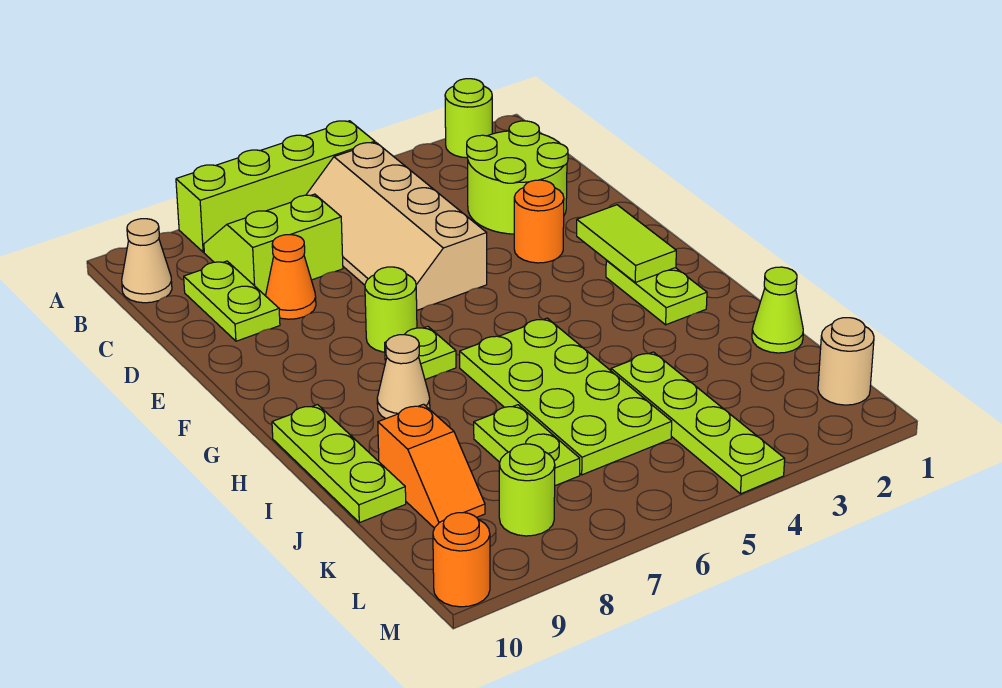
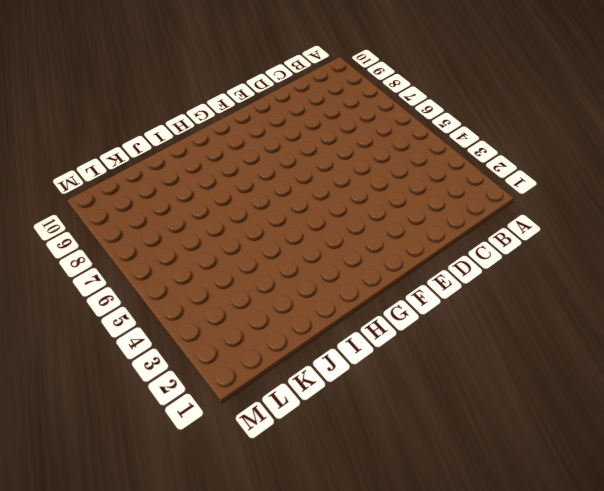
none -> lime 1x1 round brick [445,79,492,158]
none -> lime 1x4 brick [176,121,375,252]
none -> tan 2x4 slope [306,143,487,310]

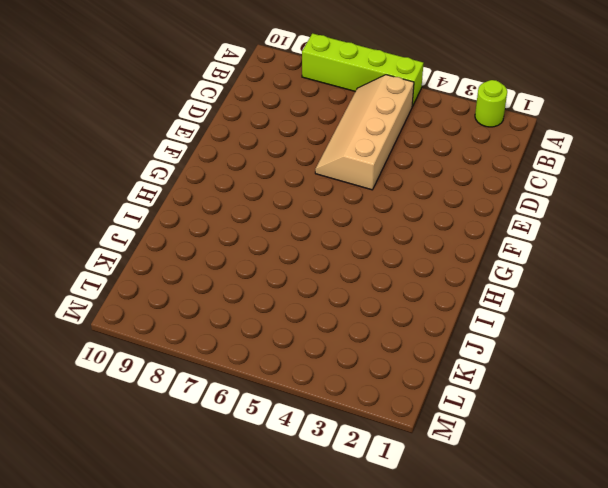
none -> lime 2x2 slope [204,194,343,296]
none -> tan 1x1 cone [122,219,172,303]
none -> lime 2x2 round brick [467,121,568,234]

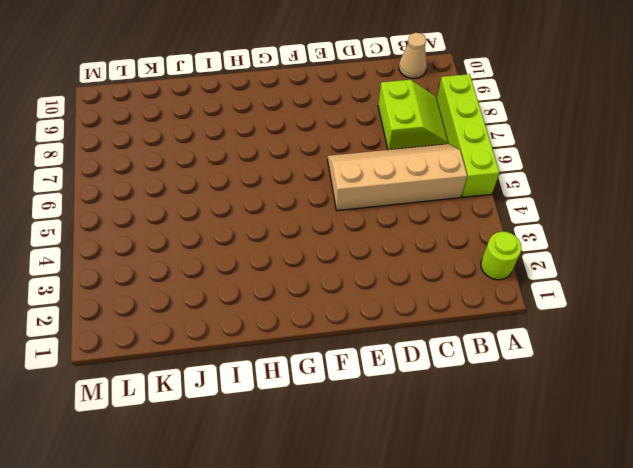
none -> lime 2x2 round brick [467,121,568,234]
none -> lime 1x2 plate [184,261,280,341]
none -> orange 1x1 cone [266,235,316,319]

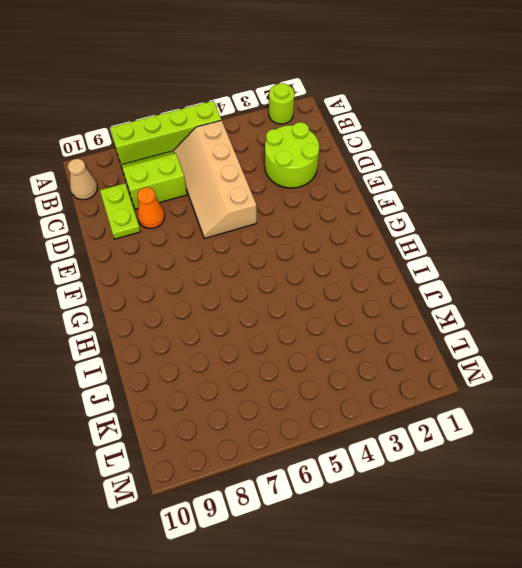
none -> orange 1x1 round brick [514,180,564,263]
none -> lime 1x1 round brick [365,267,417,352]
none -> lime 1x2 plate [606,261,707,325]

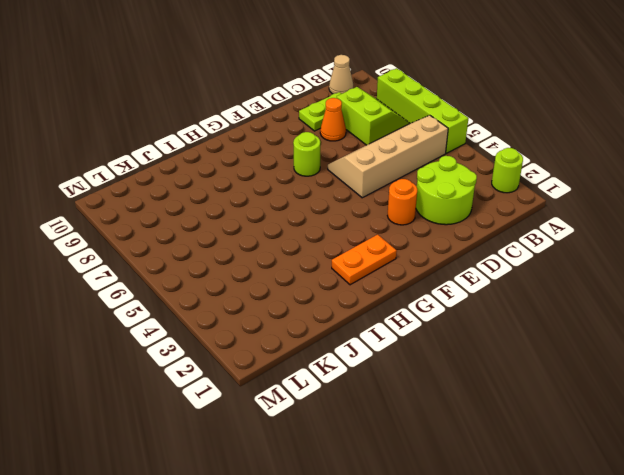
orange 1x2 plate [332,235,397,285] -> lime 1x2 plate [606,261,707,325]
none -> lime 1x1 plate [385,327,456,380]
none -> lime 2x4 plate [460,318,672,475]
none -> tan 1x1 cone [377,335,430,419]

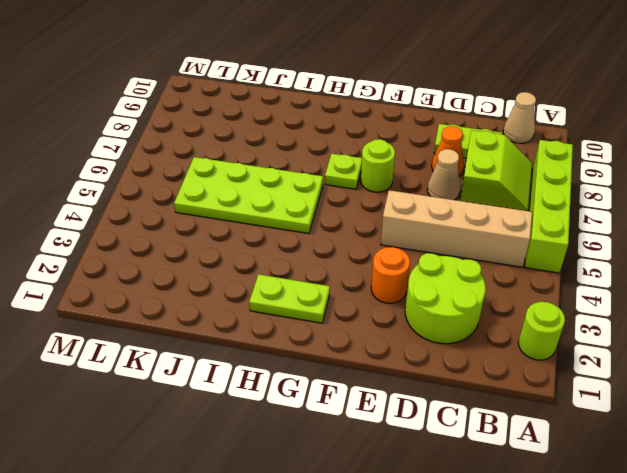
tan 1x1 cone [427,149,460,200] -> tan 1x1 cone moved to [377,335,430,419]
none -> lime 1x3 plate [272,405,406,523]
none -> lime 1x1 cone [752,267,803,353]
none -> lime 1x4 plate [611,352,785,494]

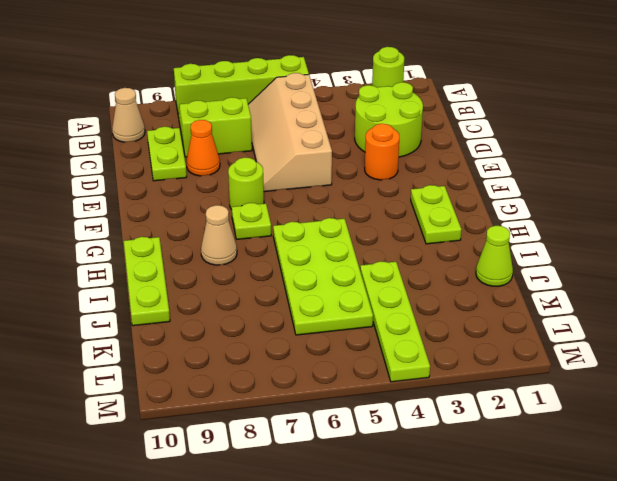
none -> lime 1x2 plate [474,405,580,486]
none -> orange 1x2 slope [378,404,485,528]
none -> tan 1x1 round brick [818,318,874,405]

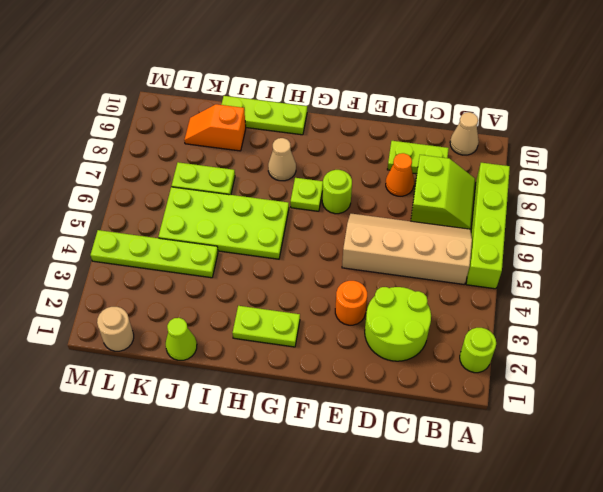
none -> lime 1x1 round brick [499,444,555,536]
none -> orange 1x1 round brick [433,513,490,607]
none -> lime 1x2 tile [577,205,676,282]

